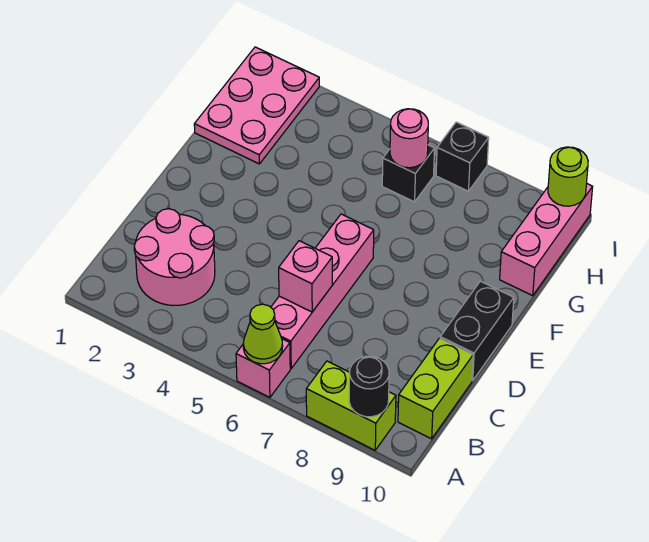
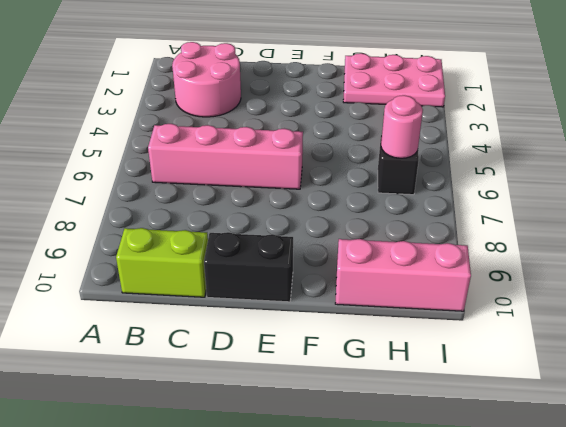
none -> pink 1x1 brick [236,339,290,397]
none -> lime 1x2 brick [306,361,396,450]
none -> black 1x1 brick [436,122,489,191]

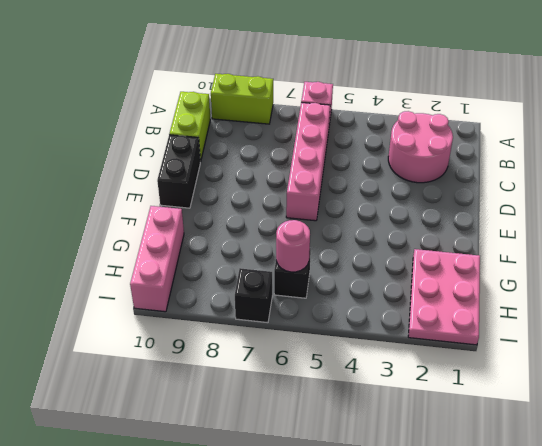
none -> lime 1x1 cone [243,304,283,364]
none -> black 1x1 round brick [349,356,389,417]
none -> pink 1x1 brick [279,241,332,312]

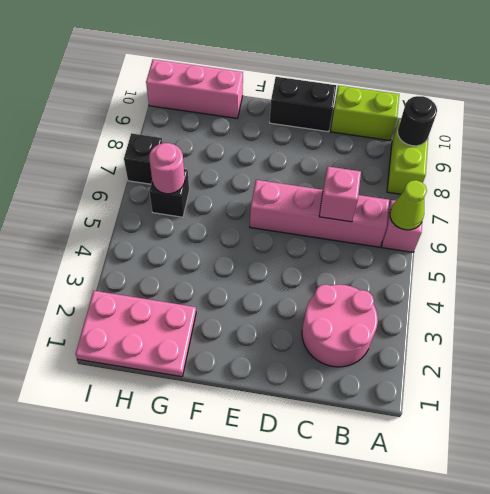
none -> lime 1x1 round brick [548,147,588,206]

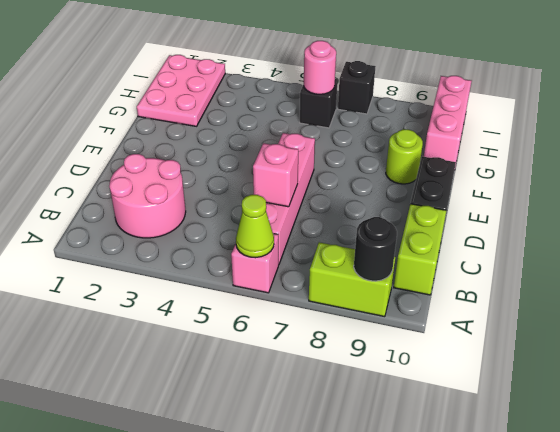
lime 1x1 round brick [386,129,423,184] -> lime 1x1 round brick moved to [548,147,588,206]

